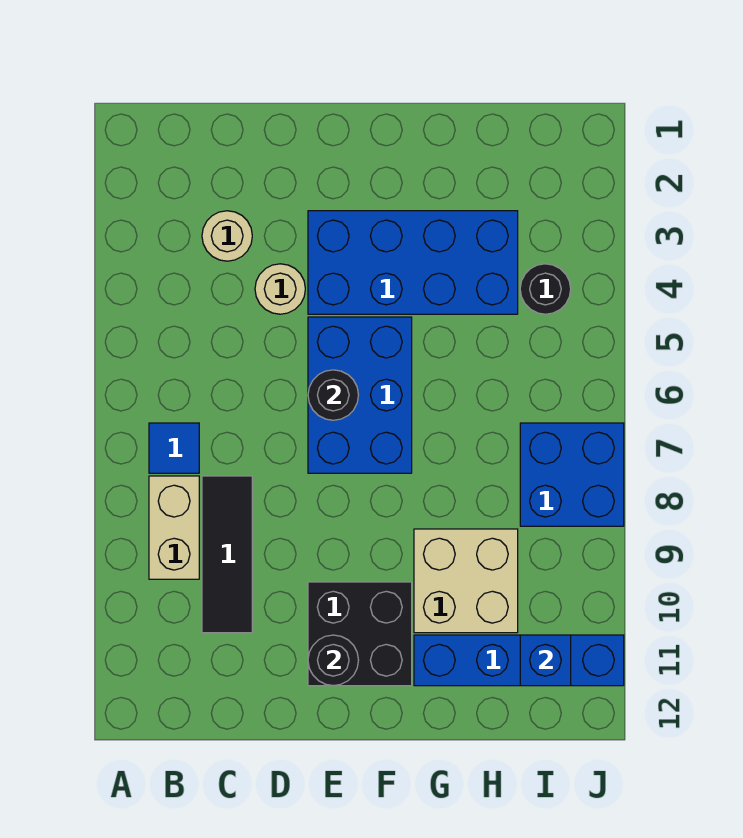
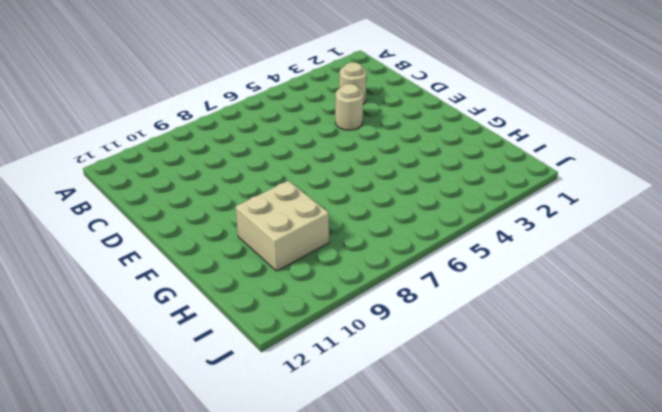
none -> blue 1x1 tile [149,423,199,473]
none -> tan 1x2 brick [149,476,199,579]
none -> black 1x3 tile [202,476,252,633]

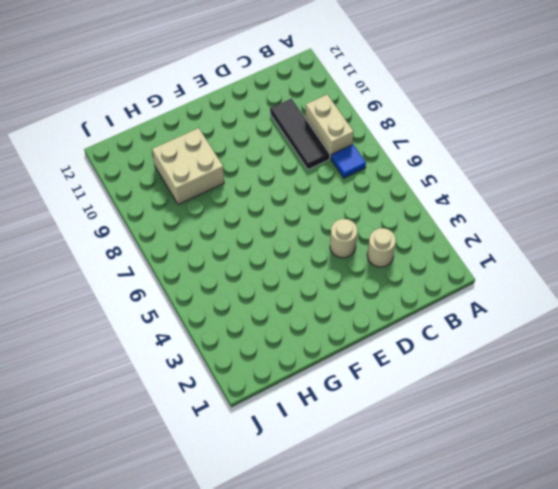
none -> blue 2x4 brick [308,211,518,314]
none -> blue 2x3 brick [308,317,412,473]
none -> black 2x2 brick [308,582,412,686]

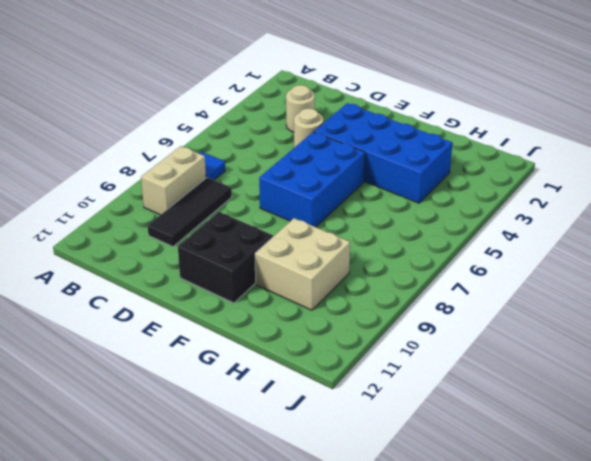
none -> blue 1x4 brick [414,635,624,686]
none -> black 1x1 round brick [520,264,571,314]
none -> blue 2x2 brick [520,423,624,526]

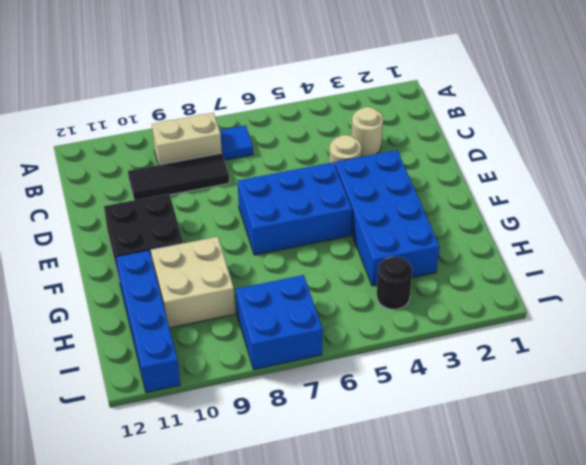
none -> black 1x1 round brick [308,370,358,420]
none -> black 1x1 round brick [308,635,359,686]
none -> blue 1x1 brick [520,635,571,686]

